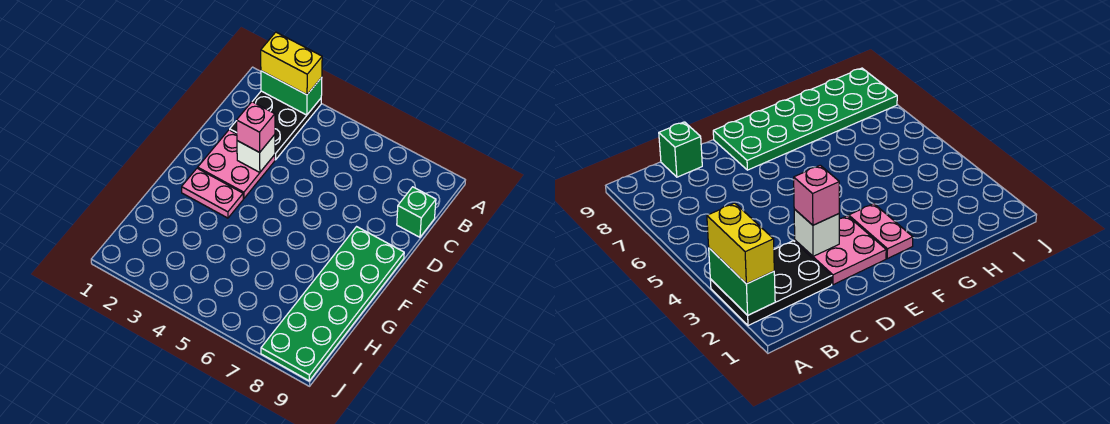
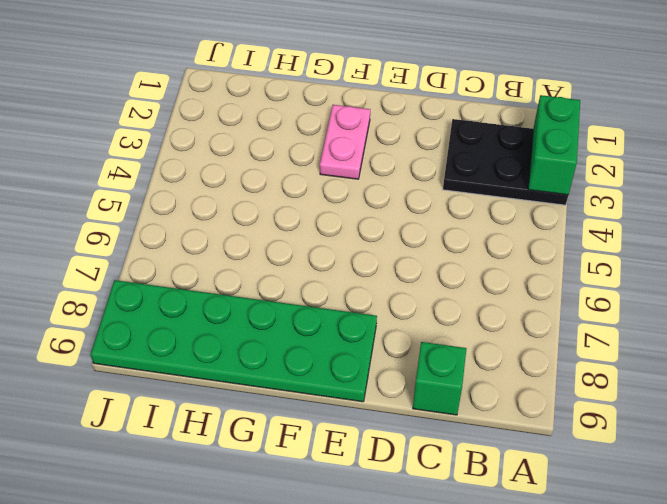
none -> pink 2x2 plate [198,130,275,198]
none -> white 1x1 brick [237,135,275,172]

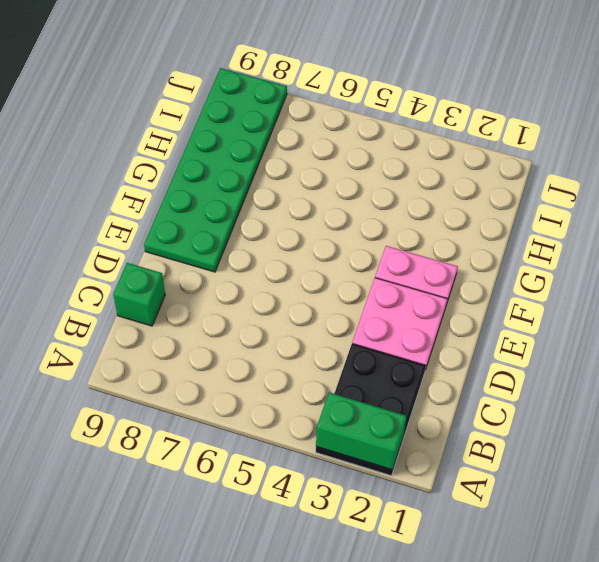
none -> white 1x1 brick [237,135,275,172]
none -> yellow 1x2 brick [261,32,322,95]

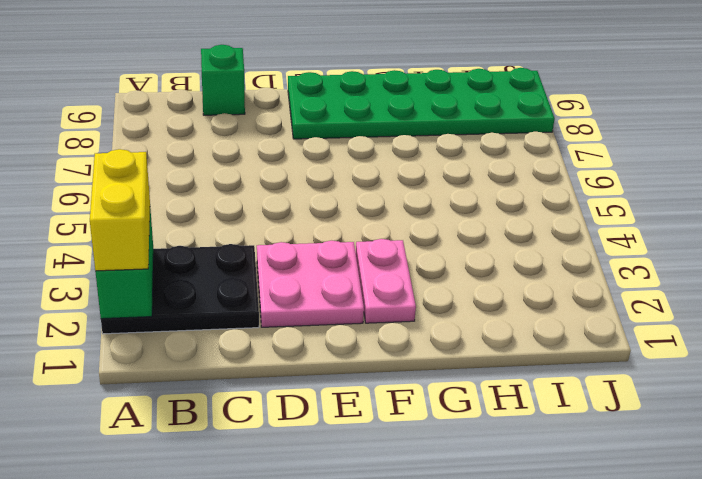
none -> white 1x1 brick [237,135,275,172]
none -> pink 1x1 brick [237,102,275,152]

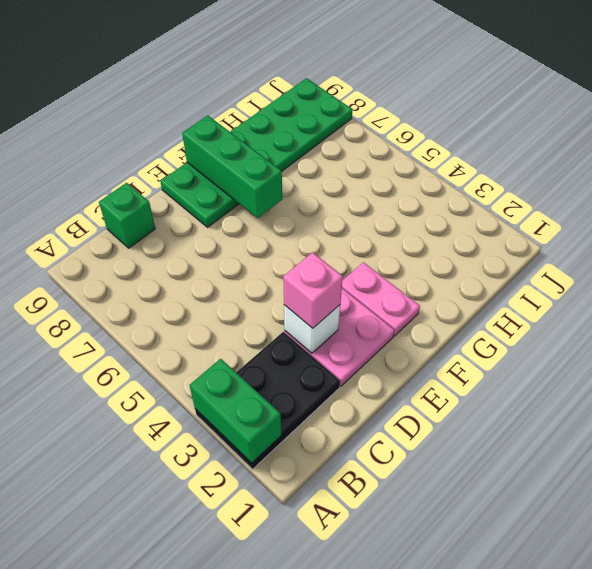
green 1x3 brick [182,116,282,218] -> none
none -> yellow 1x2 brick [261,32,322,95]

